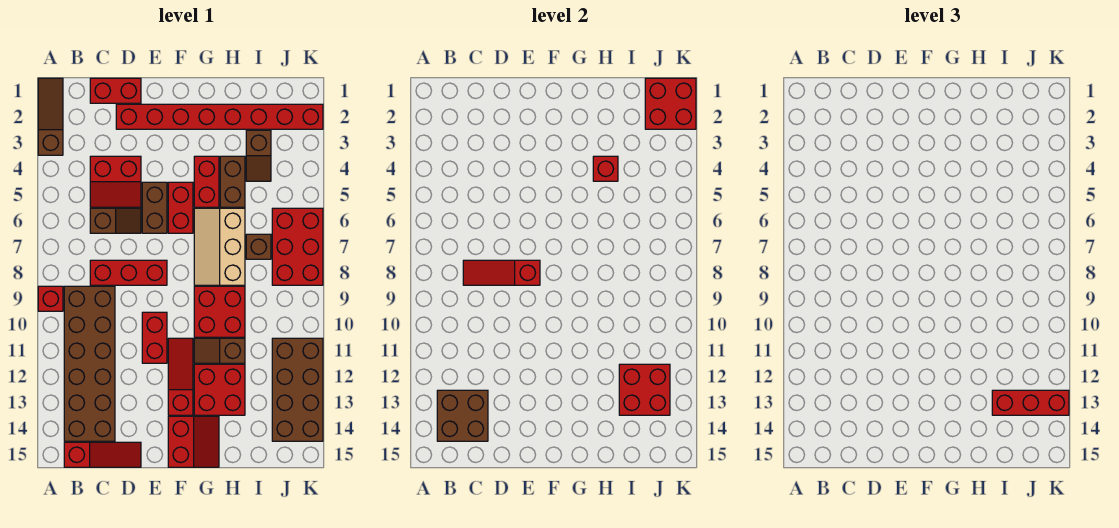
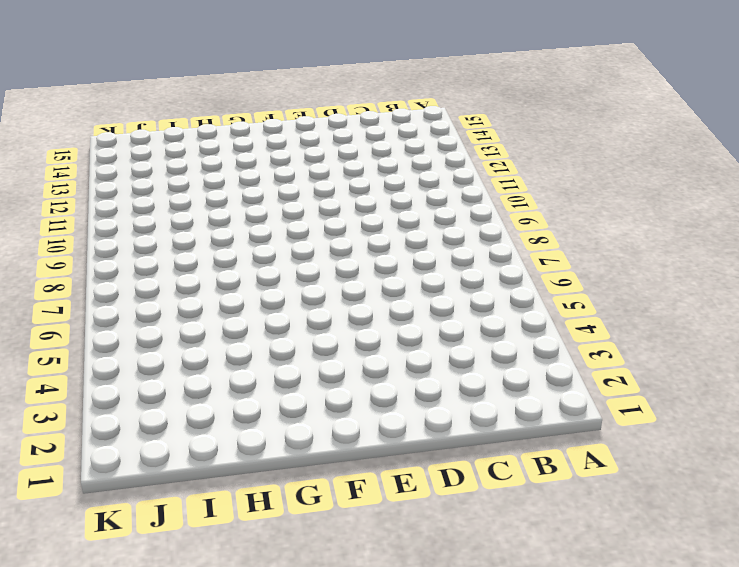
none -> brown 1x3 slope [38,78,63,155]
none -> red 1x1 brick [38,286,63,311]
none -> brown 2x6 brick [64,286,115,441]
none -> red 1x3 slope [64,442,141,467]

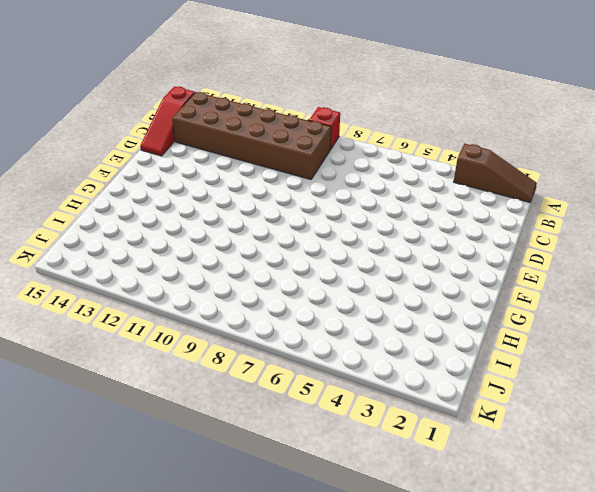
none -> red 1x2 brick [90,78,141,103]
none -> red 2x2 slope [90,156,141,207]
none -> brown 1x2 slope [90,208,141,233]
none -> red 1x3 brick [90,260,167,285]

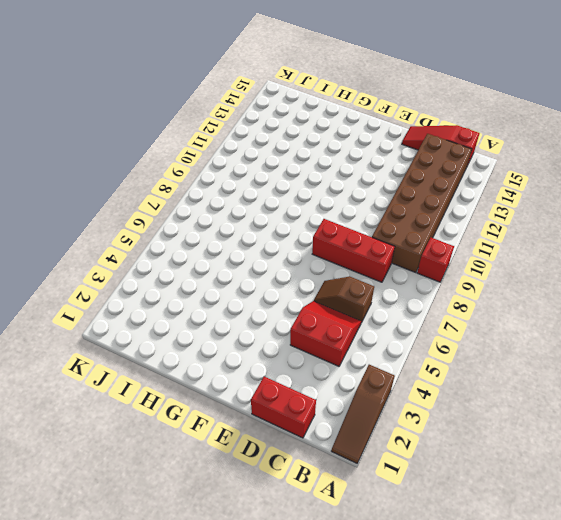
none -> red 1x8 brick [116,104,323,129]
none -> brown 1x2 brick [142,182,167,233]
none -> red 1x2 brick [142,312,167,363]
none -> red 1x2 brick [168,182,193,233]

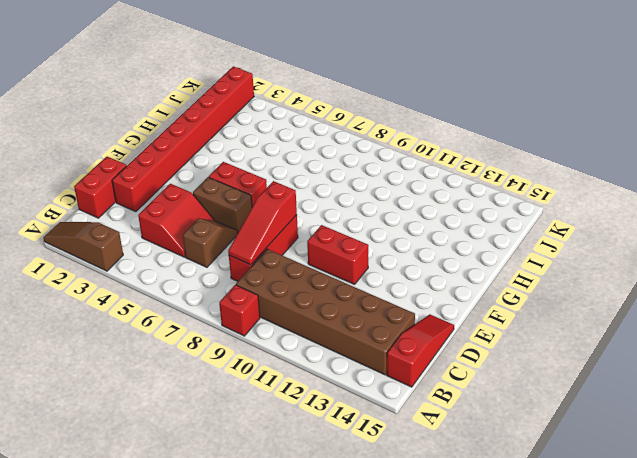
none -> red 1x3 slope [168,338,193,415]
none -> red 2x2 slope [168,416,219,467]
none -> red 1x2 brick [194,156,219,207]
none -> tan 2x3 slope [194,208,245,285]

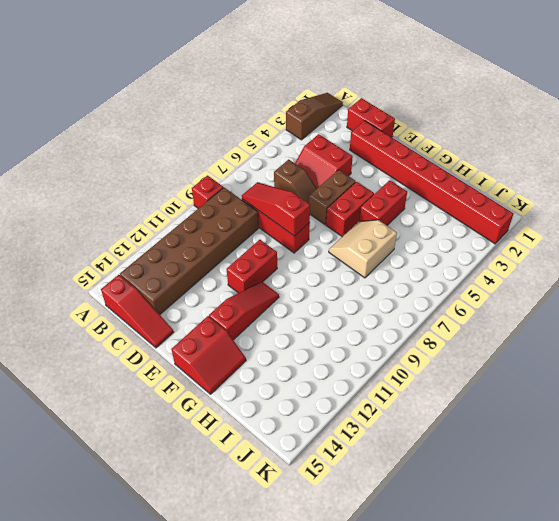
tan 2x2 slope [329,220,397,278] -> tan 2x3 slope [194,208,245,285]
none -> red 2x2 brick [194,286,245,337]
none -> brown 1x2 slope [194,338,245,363]
none -> red 2x2 brick [194,364,245,415]
none -> brown 1x2 brick [220,156,245,207]

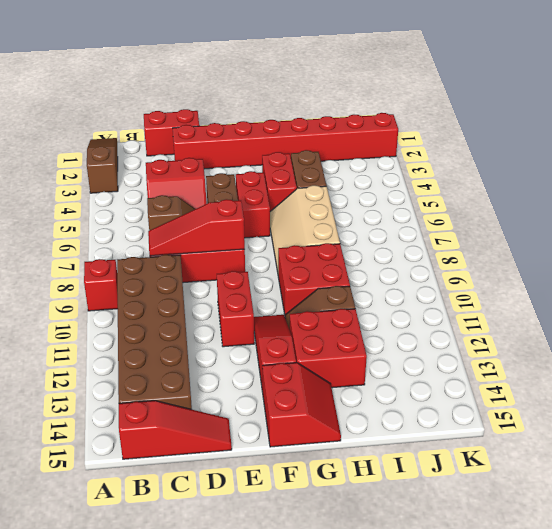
none -> brown 1x2 slope [246,130,271,181]
none -> brown 1x1 brick [246,234,271,259]
none -> red 2x3 brick [272,208,323,285]
none -> brown 2x4 brick [272,338,323,441]

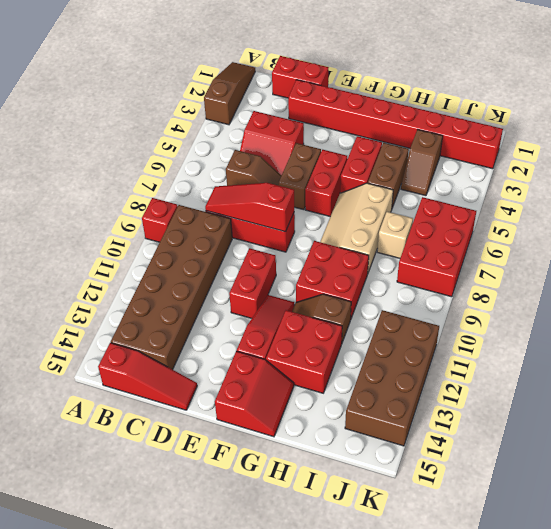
tan 1x1 brick [377,212,413,258] -> brown 1x1 brick [246,234,271,259]
none -> brown 2x2 brick [437,390,488,441]
none -> red 1x1 brick [593,156,618,181]
none -> red 2x2 brick [619,364,670,415]
none -> red 2x2 brick [645,78,696,129]

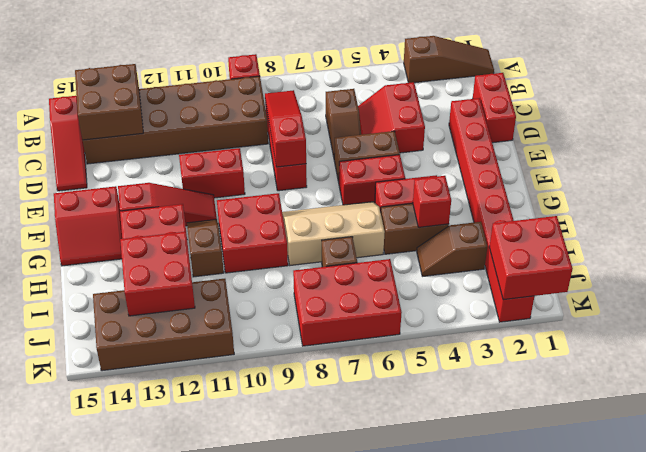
none -> red 1x3 brick [992,390,1069,415]

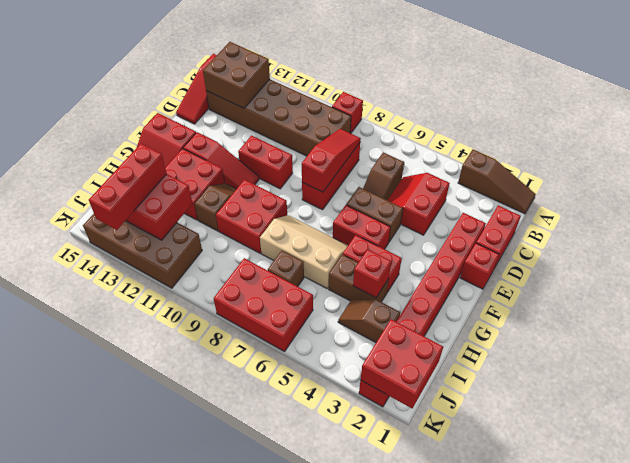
red 1x1 brick [460,243,499,289] -> none

